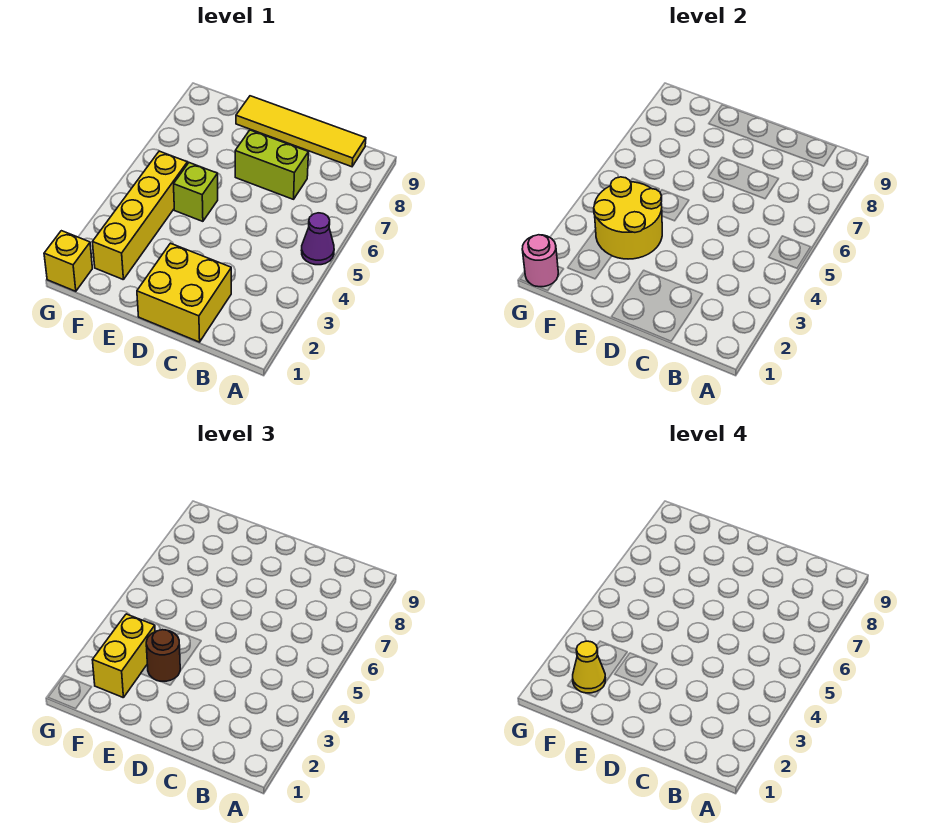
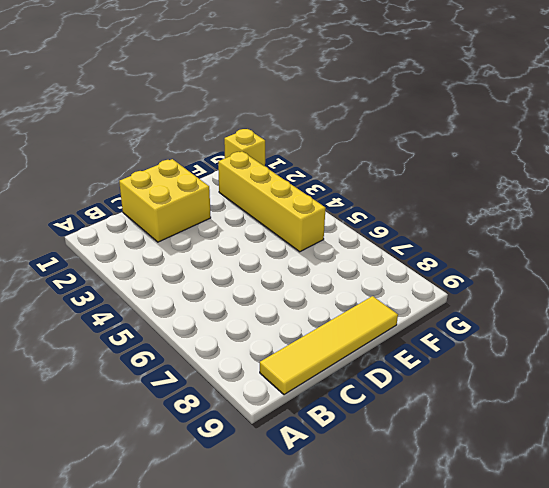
none -> purple 1x1 cone [301,213,334,265]
none -> lime 1x2 brick [235,130,308,199]
none -> lime 1x1 brick [174,163,218,221]

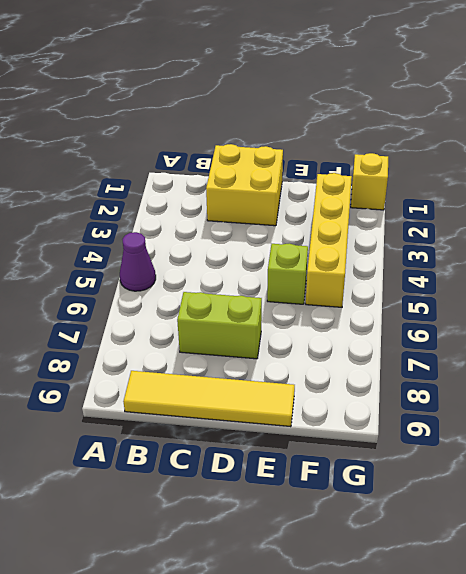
none -> yellow 2x2 round brick [594,177,662,259]
none -> pink 1x1 round brick [522,235,558,287]
none -> brown 1x1 round brick [146,630,180,681]

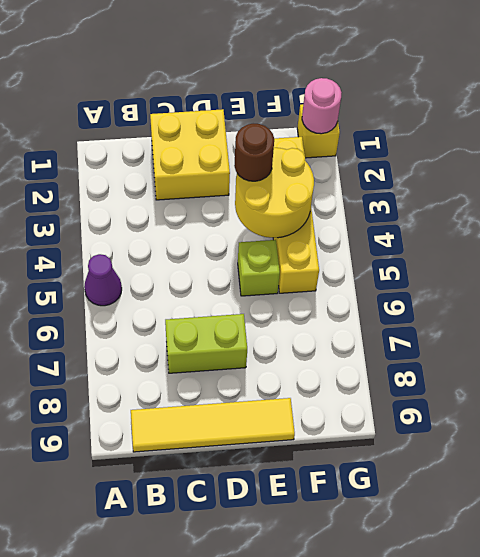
none -> yellow 1x2 brick [93,614,155,697]
none -> yellow 1x1 cone [573,641,606,693]

